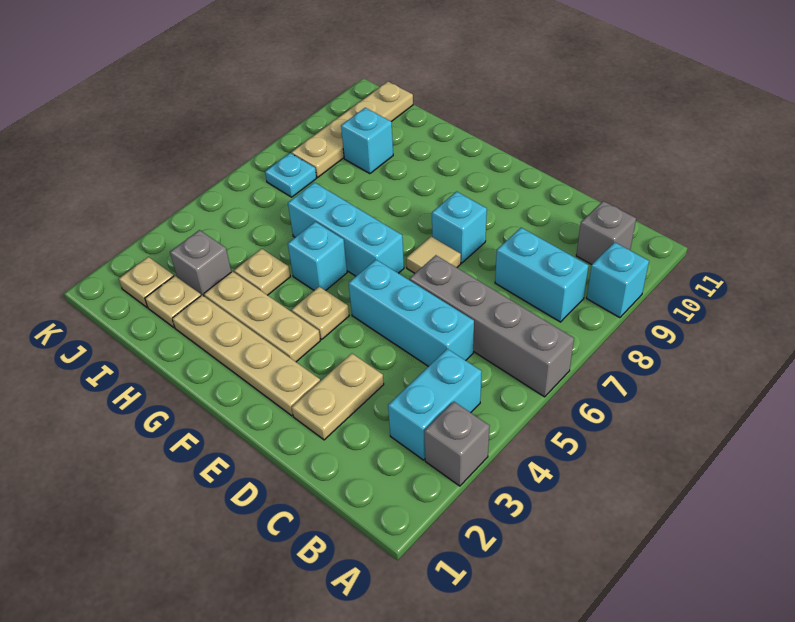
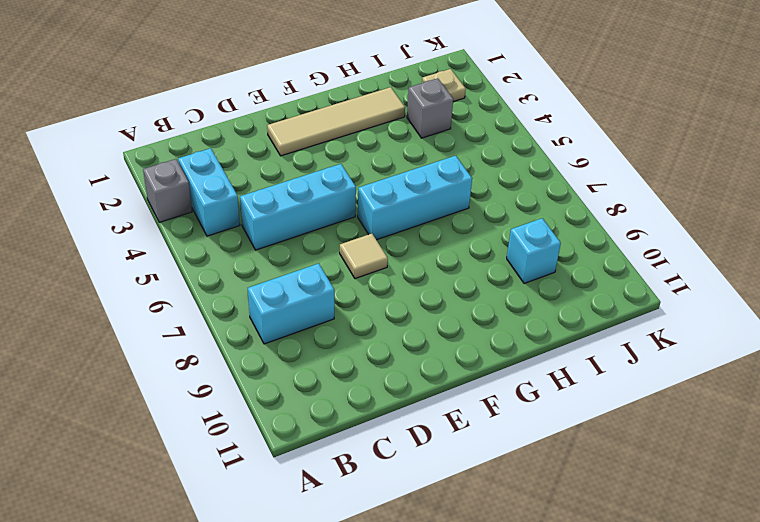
tan 1x4 tile [267,87,405,156] -> tan 1x4 plate [172,295,320,416]
none -> grey 1x4 brick [409,255,574,397]
none -> cyan 1x1 brick [587,242,649,318]
none -> grey 1x1 brick [576,201,636,265]

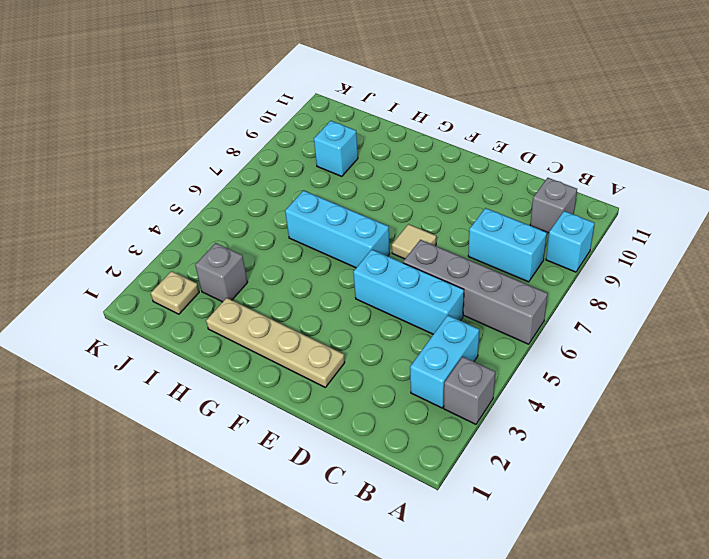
none -> tan 1x2 plate [292,353,384,440]
none -> cyan 1x1 brick [432,192,487,263]
none -> tan 1x3 plate [204,272,320,362]

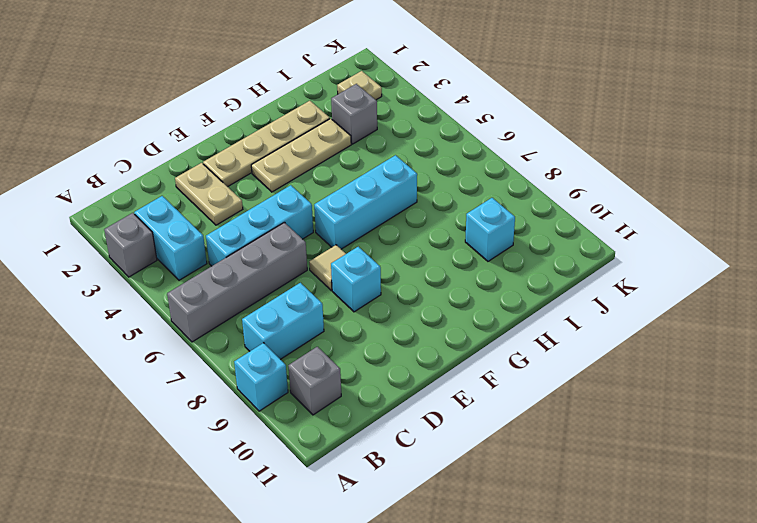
none -> tan 1x1 plate [292,287,349,339]
none -> cyan 1x1 brick [288,222,347,291]
none -> tan 1x1 plate [234,249,290,295]

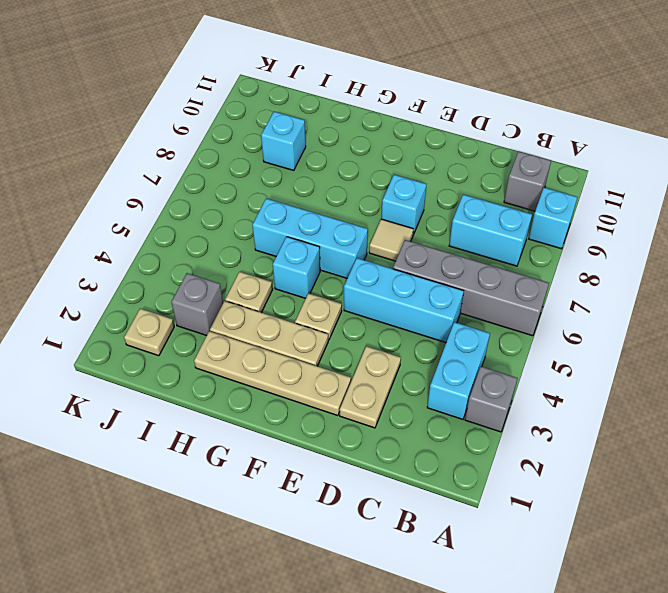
none -> tan 1x1 plate [145,276,201,327]
none -> cyan 1x1 plate [265,153,317,197]
none -> tan 1x4 plate [291,82,413,177]

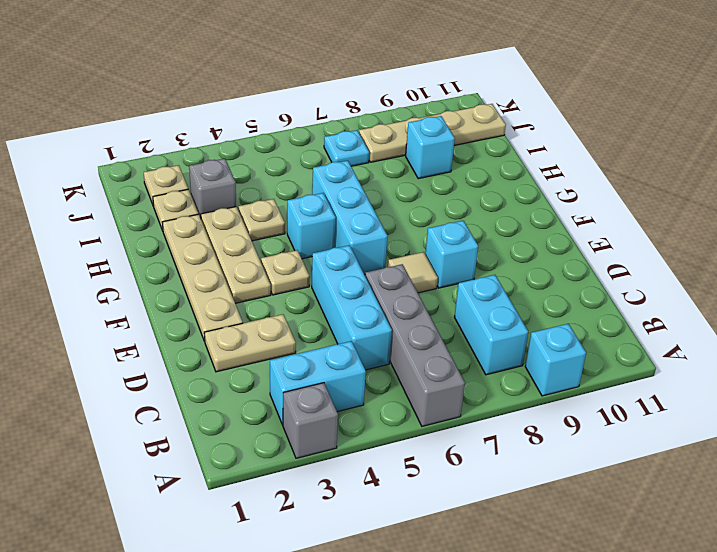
none -> grey 1x1 brick [576,201,636,265]

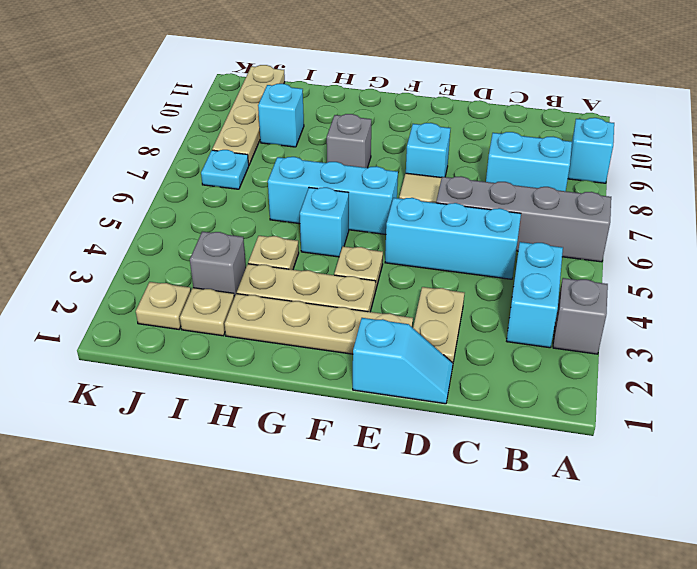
cyan 1x2 slope [353,318,453,404] -> none
grey 1x1 brick [327,114,372,168] -> grey 1x1 brick moved to [576,201,636,265]

